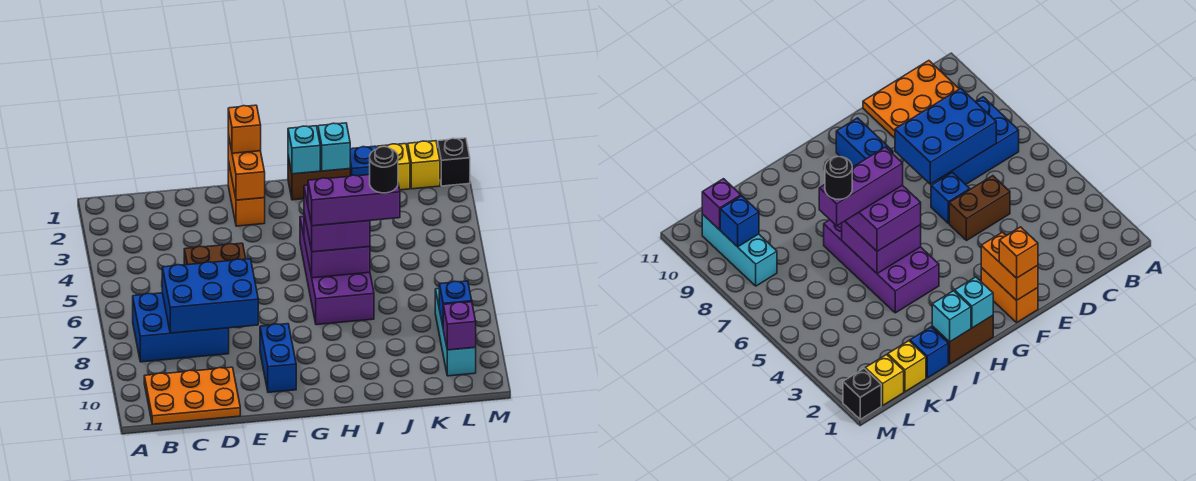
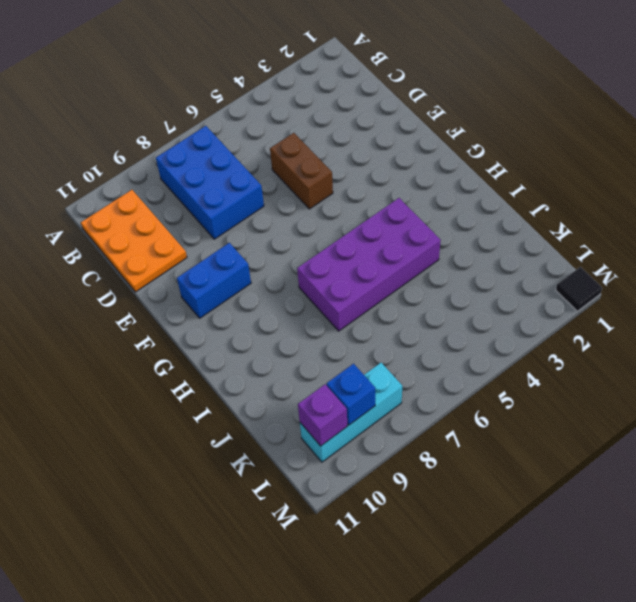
black 1x1 tile [556,267,602,311] -> black 1x1 brick [438,138,470,186]
none -> blue 1x1 brick [931,172,970,223]
none -> orange 1x2 brick [228,161,265,226]
none -> brown 1x2 brick [288,156,350,200]

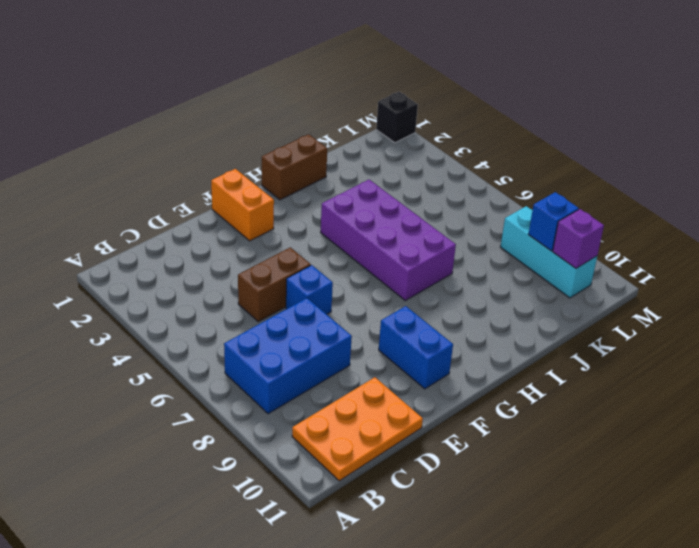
none -> blue 1x1 brick [350,146,377,176]
none -> yellow 1x1 brick [378,144,410,190]
none -> yellow 1x1 brick [408,141,440,189]

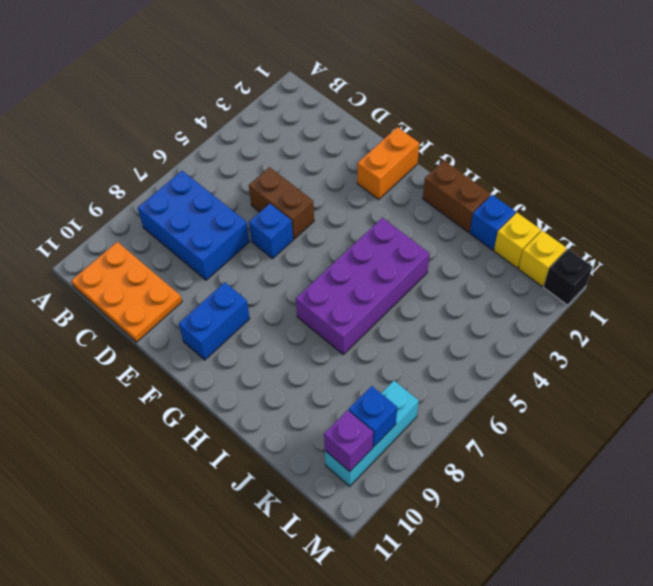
none -> blue 2x3 brick [162,259,258,333]
none -> orange 1x2 brick [228,135,265,200]
none -> cyan 1x1 brick [288,126,320,174]

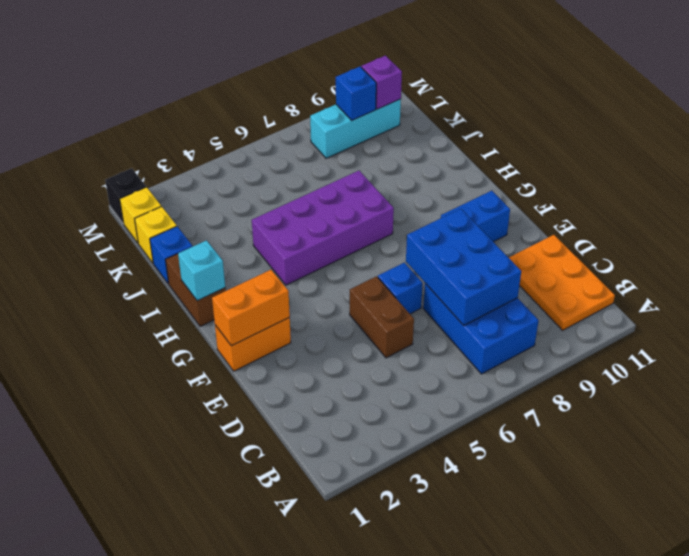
none -> purple 2x2 brick [304,214,370,278]
none -> cyan 1x1 brick [318,123,350,171]
none -> orange 1x1 brick [228,105,261,153]

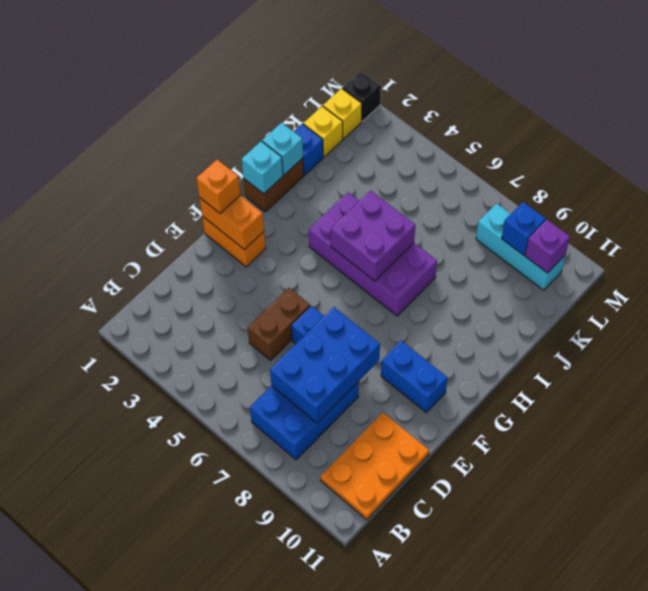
none -> purple 2x2 brick [304,185,370,252]
none -> purple 1x3 brick [308,175,400,226]
none -> black 1x1 round brick [370,147,398,193]

